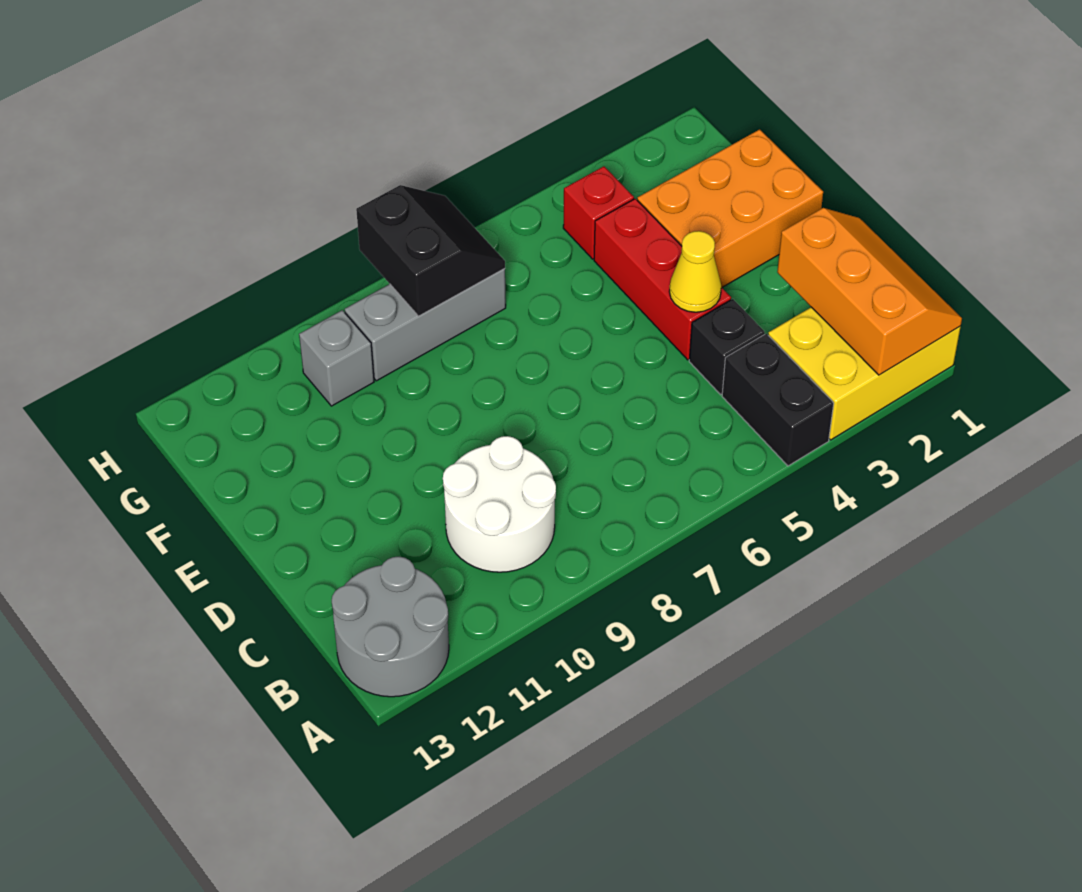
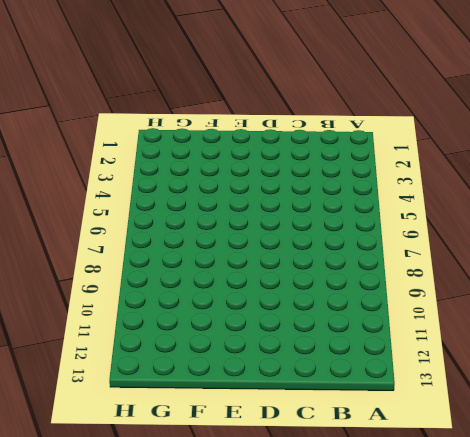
none -> yellow 2x3 brick [768,307,961,440]
none -> black 1x2 brick [722,334,834,466]
none -> grey 2x2 round brick [332,557,449,697]

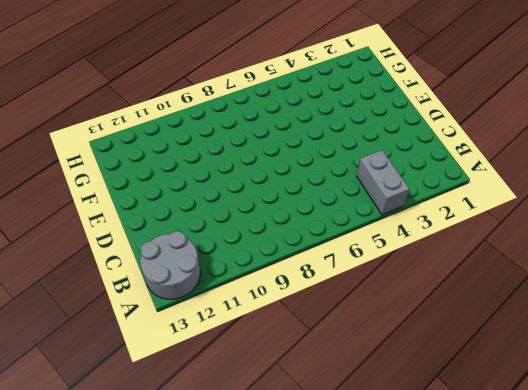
grey 1x2 brick [357,150,409,215] -> black 1x2 brick [722,334,834,466]
none -> yellow 2x3 brick [768,307,961,440]
none -> white 2x2 round brick [443,436,556,572]
none -> black 1x1 brick [689,299,765,395]

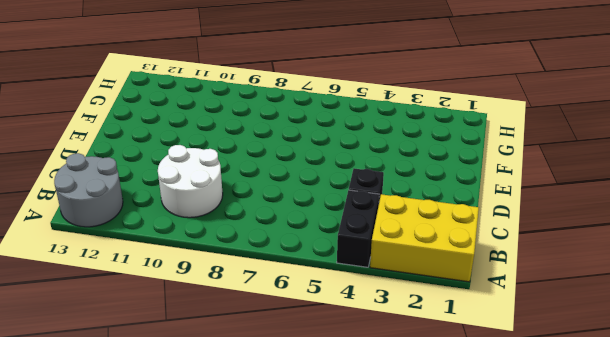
none -> red 1x3 brick [594,199,731,360]
none -> orange 2x3 brick [637,129,823,287]
none -> red 1x1 brick [563,166,634,259]

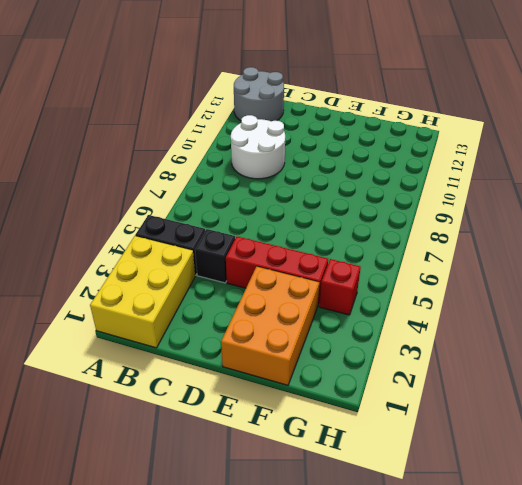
none -> grey 1x3 brick [345,269,506,381]
none -> grey 1x1 brick [299,310,374,406]
none -> orange 2x3 slope [777,208,962,375]

